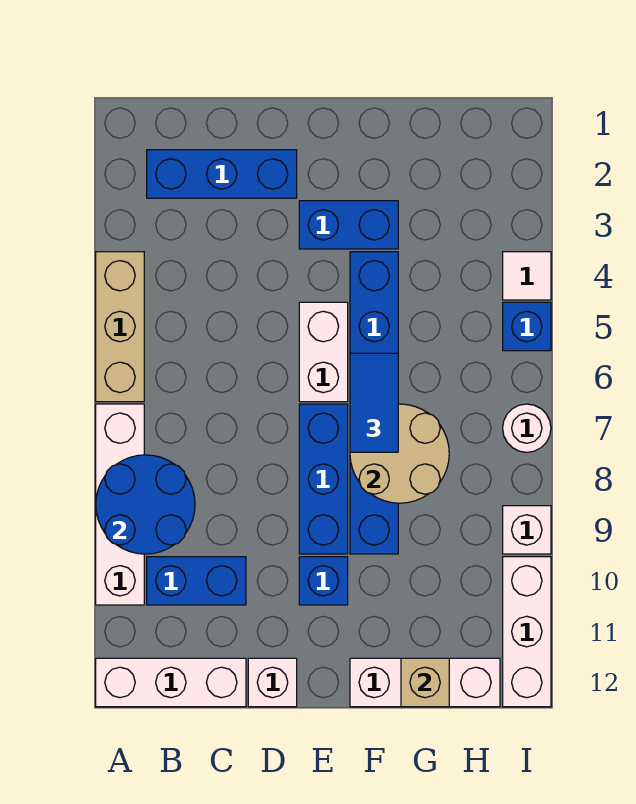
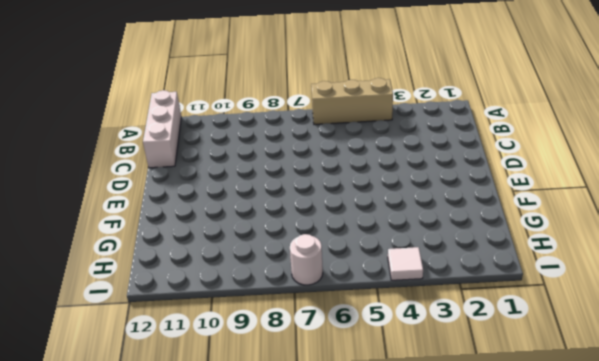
none -> white 1x4 brick [96,404,144,605]
none -> blue 1x3 brick [147,150,297,198]
none -> blue 1x2 brick [147,557,246,605]

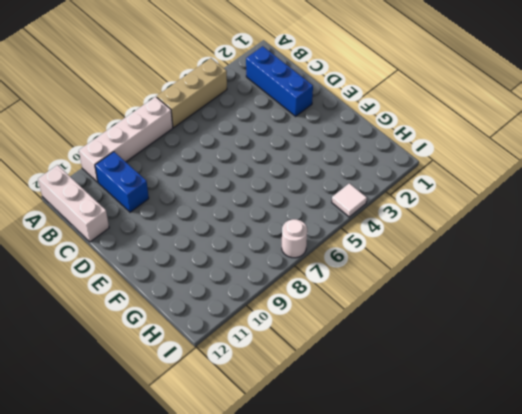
none -> white 1x1 brick [248,658,297,707]
none -> blue 1x2 brick [299,201,398,249]
none -> white 1x2 brick [299,302,348,402]

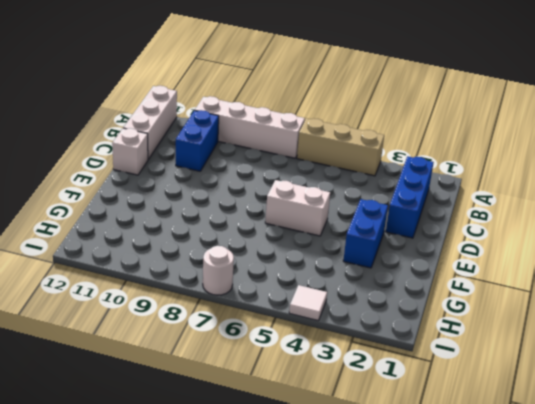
none -> blue 1x3 brick [299,404,348,554]
none -> blue 1x1 brick [299,557,348,605]
none -> blue 1x6 brick [350,252,398,554]

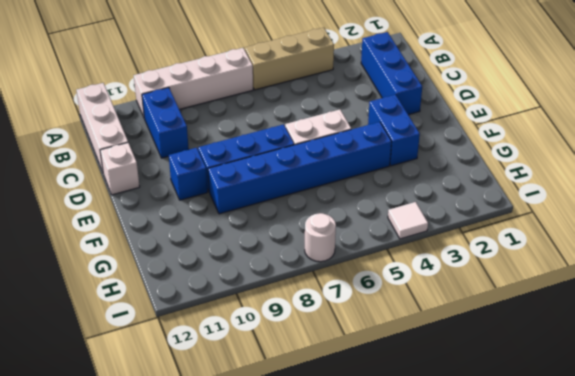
none -> white 1x3 brick [350,658,500,707]
none -> blue 1x1 brick [503,302,551,351]
none -> white 1x1 brick [503,506,551,554]

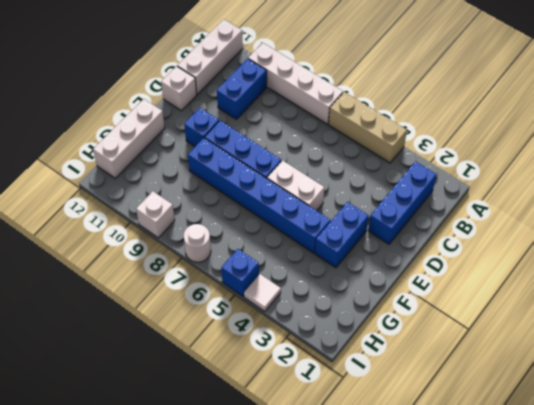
none -> white 1x3 brick [503,557,551,707]
none -> blue 2x2 round brick [96,455,195,554]
none -> tan 2x2 round brick [350,404,449,503]

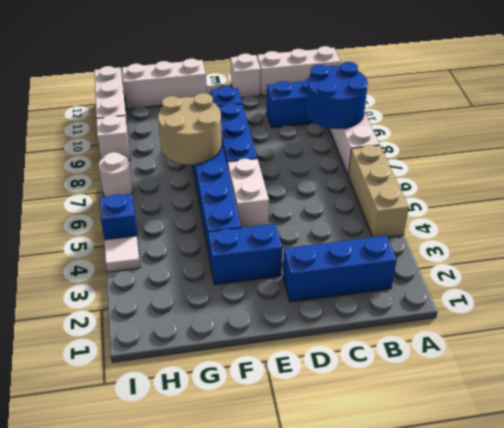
none -> tan 1x1 brick [401,658,449,707]
none -> blue 1x2 tile [350,353,398,452]

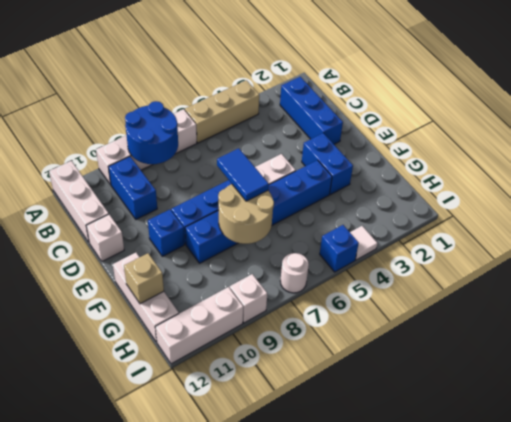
blue 1x2 tile [217,148,269,201] -> blue 1x2 tile turned to [350,353,398,452]

